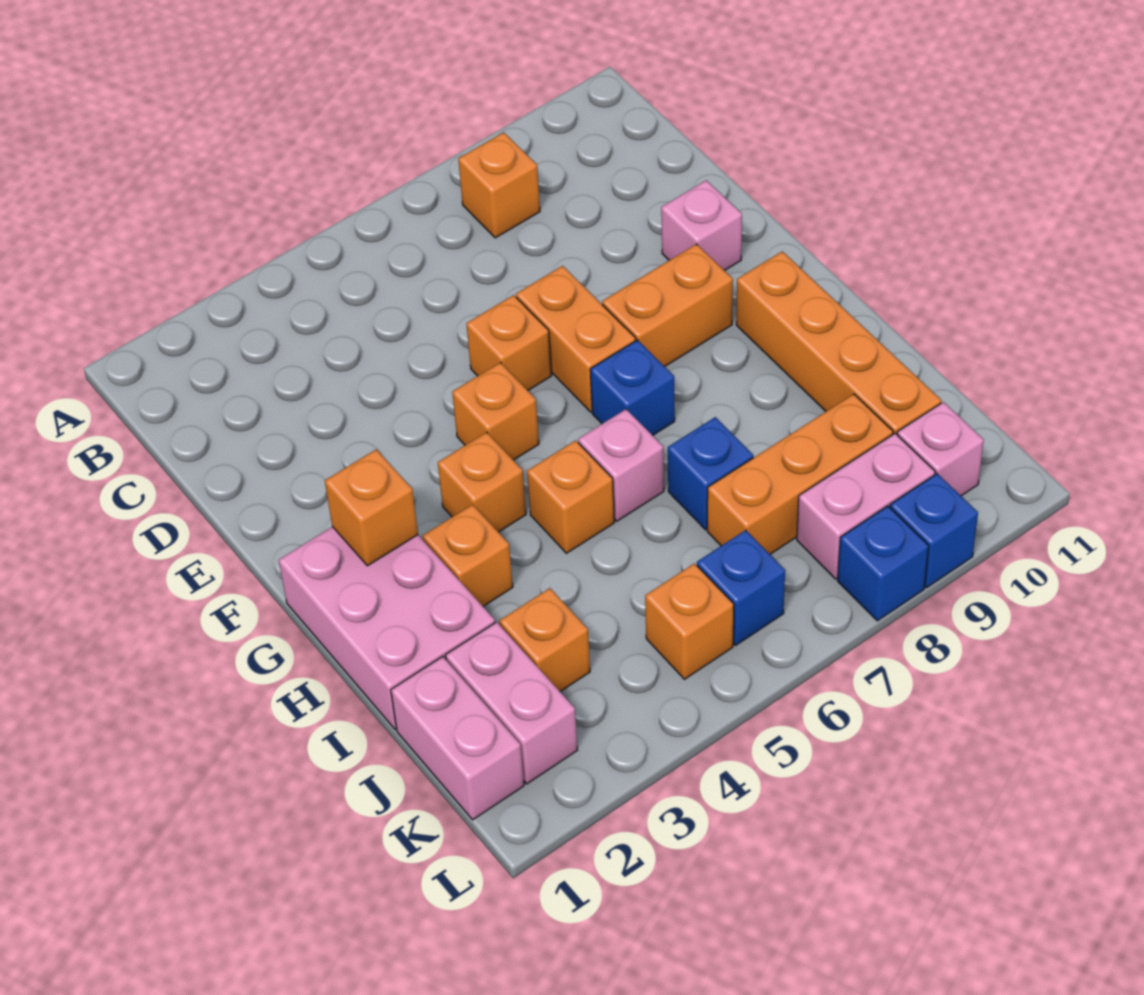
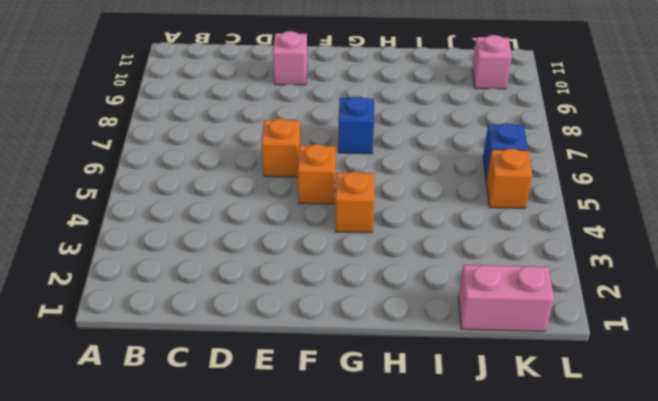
none -> orange 1x1 brick [458,132,540,238]
none -> orange 1x2 brick [516,266,636,412]
none -> orange 1x2 brick [602,244,733,367]

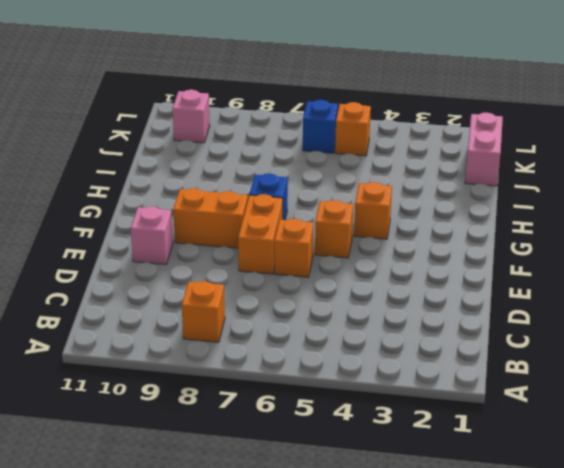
none -> pink 2x3 brick [279,527,495,730]
none -> orange 1x4 brick [736,251,941,435]
none -> orange 1x1 brick [423,504,513,606]

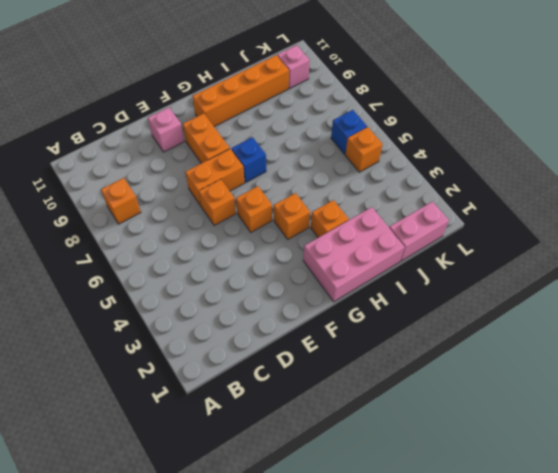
none -> orange 1x1 brick [527,440,614,553]
none -> pink 1x1 brick [578,409,664,521]
none -> blue 1x1 brick [668,417,753,530]

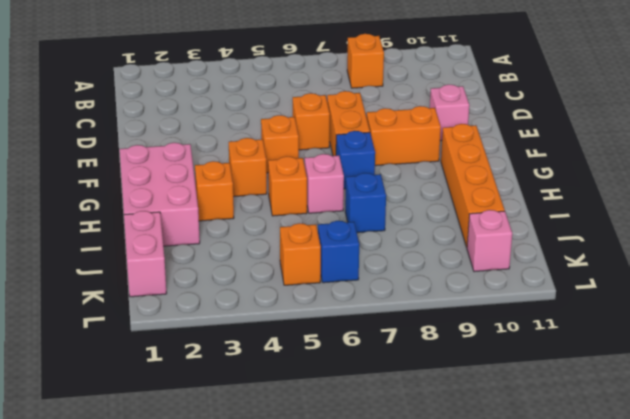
none -> pink 1x2 brick [446,622,577,784]
none -> orange 1x1 brick [500,588,590,691]
none -> orange 1x3 brick [707,394,893,554]

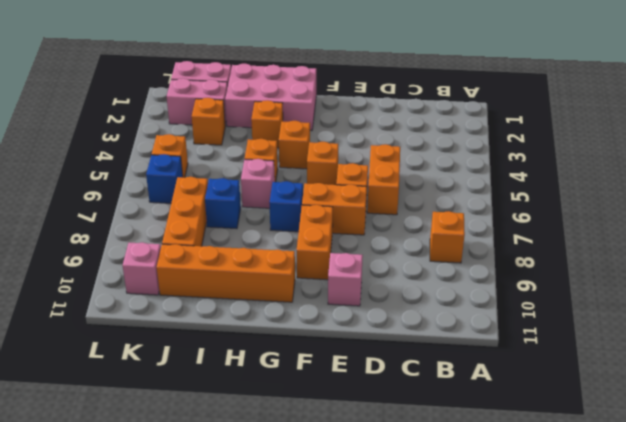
orange 1x2 brick [367,144,400,215] -> none
none -> pink 1x2 brick [797,434,935,579]
none -> blue 1x1 brick [838,506,929,621]
none -> blue 1x1 brick [890,474,978,588]

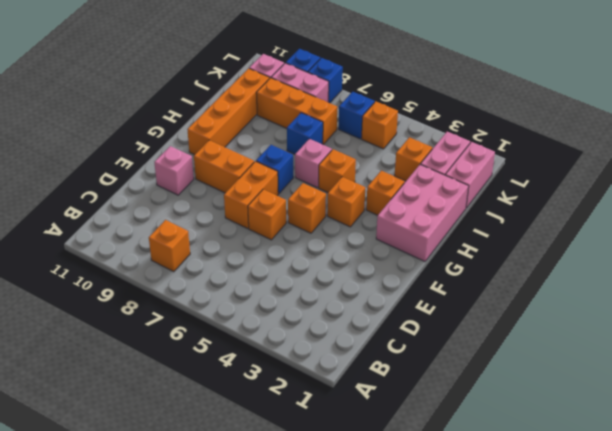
none -> orange 1x1 brick [325,449,418,566]

